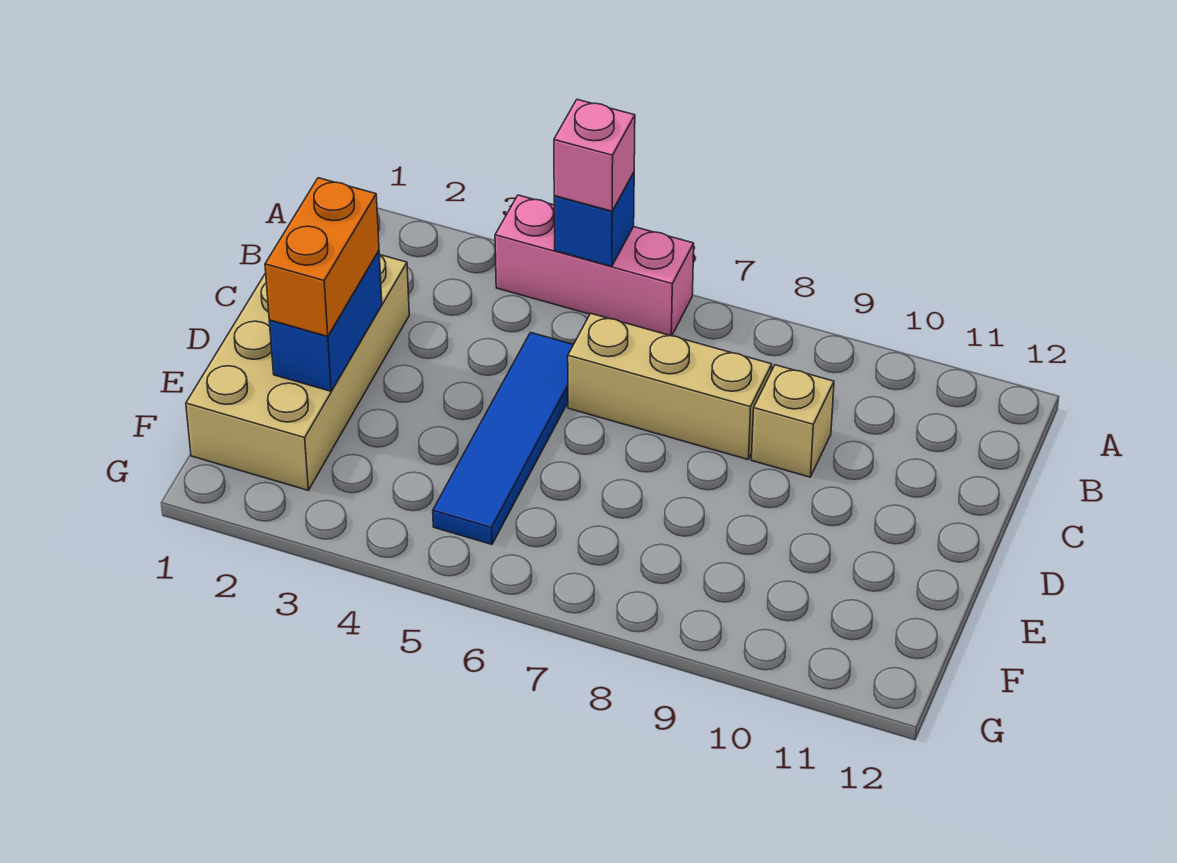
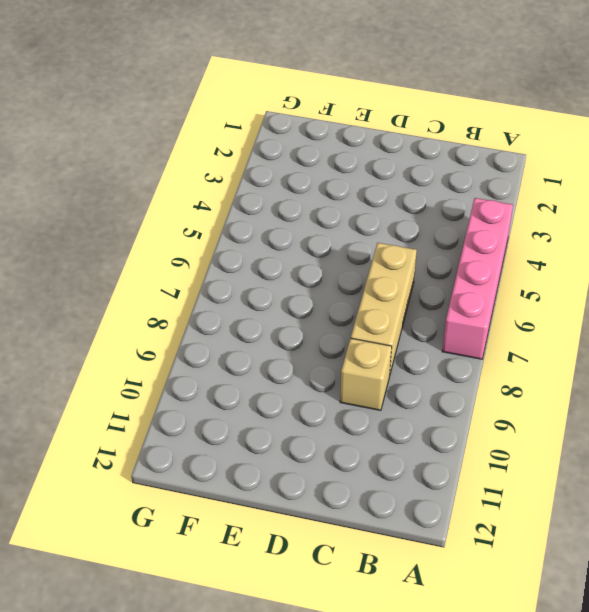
pink 1x4 brick [442,198,513,359] -> pink 1x3 brick [495,195,694,336]
none -> tan 2x4 brick [186,255,409,490]
none -> blue 1x4 tile [433,332,573,544]

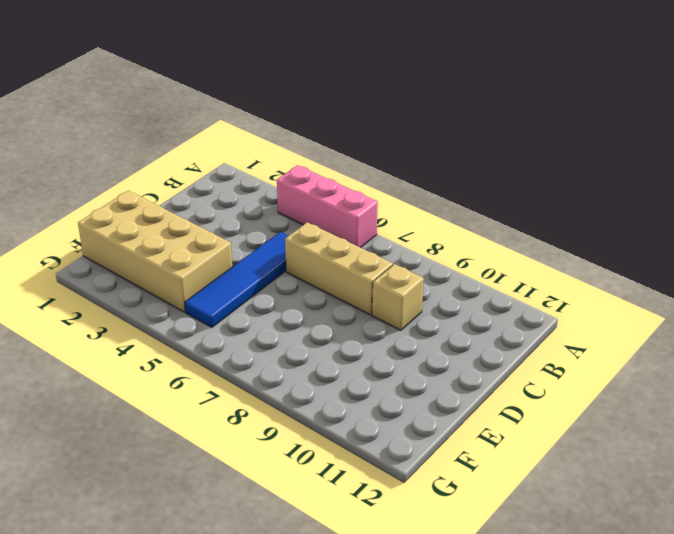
tan 2x4 brick [78,191,232,312] -> tan 2x4 brick turned to [186,255,409,490]
none -> blue 1x1 brick [554,173,634,266]
none -> blue 1x2 brick [269,251,382,391]

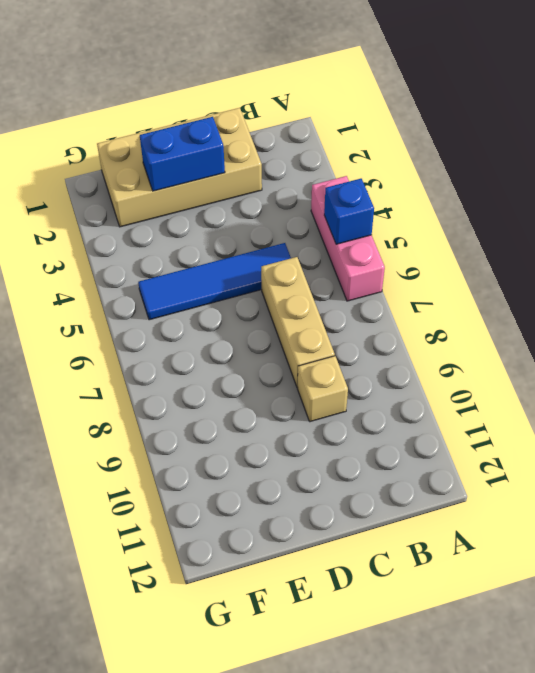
none -> pink 1x1 brick [554,100,635,211]
none -> orange 1x2 brick [265,178,379,336]

